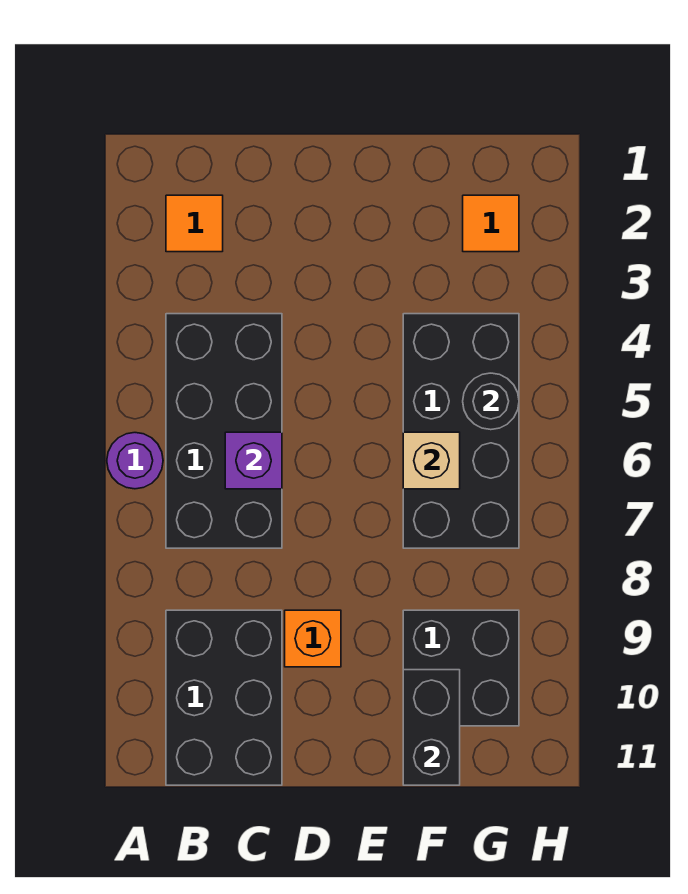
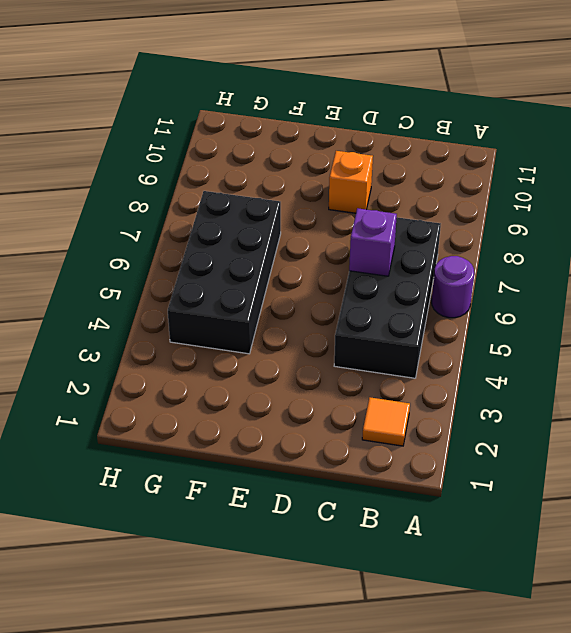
none -> black 2x3 brick [166,610,282,785]
none -> black 2x2 brick [403,610,519,726]
none -> orange 1x1 tile [463,195,519,252]

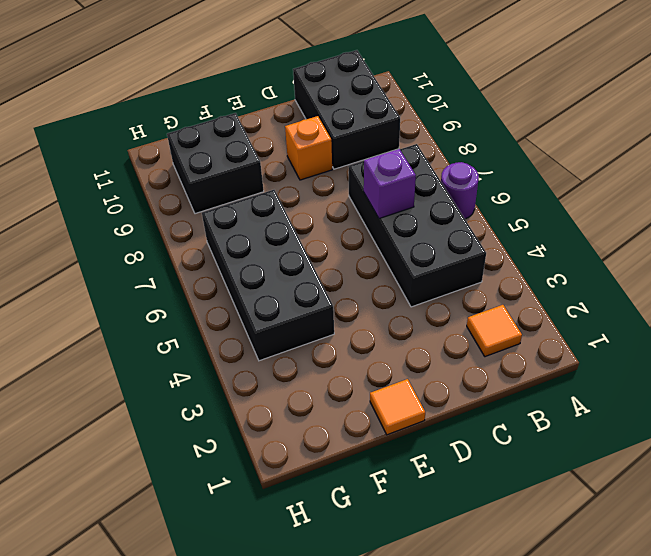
orange 1x1 tile [370,379,425,435] -> orange 1x1 tile moved to [463,195,519,252]
none -> tan 1x1 brick [403,432,460,489]
none -> black 1x2 brick [403,670,460,785]
none -> black 1x1 round brick [463,373,519,430]

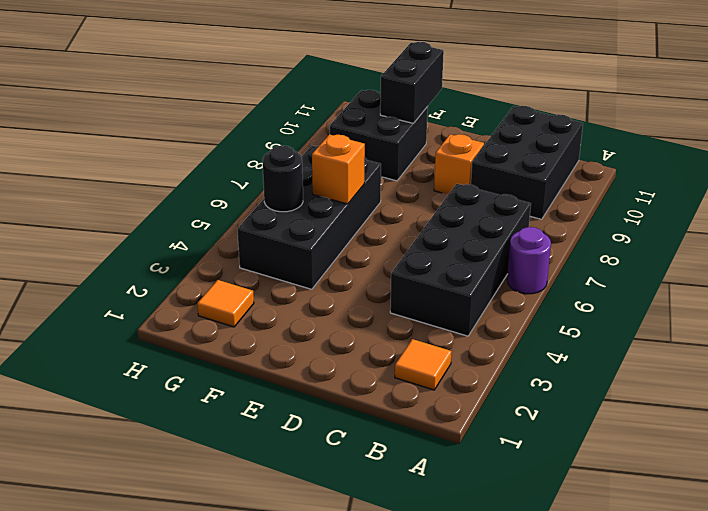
orange 1x1 brick [312,134,365,204] -> tan 1x1 brick [403,432,460,489]
none -> purple 1x1 brick [225,432,282,489]

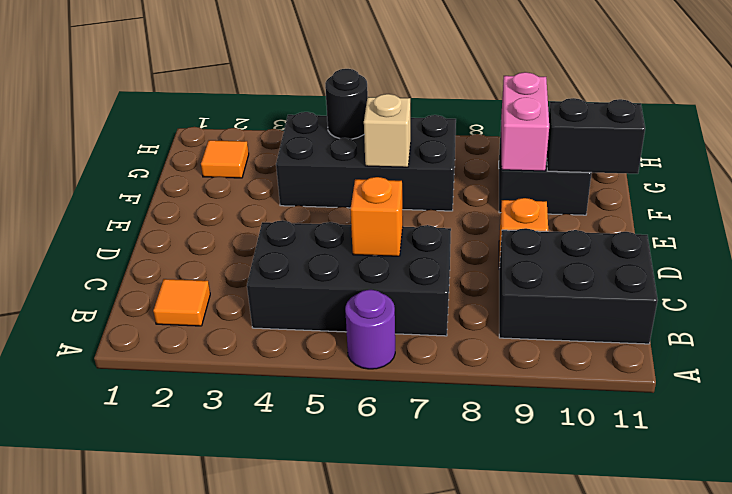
orange 1x1 brick [350,177,403,256] -> purple 1x1 brick [225,432,282,489]
pink 1x2 brick [501,72,549,171] -> none

